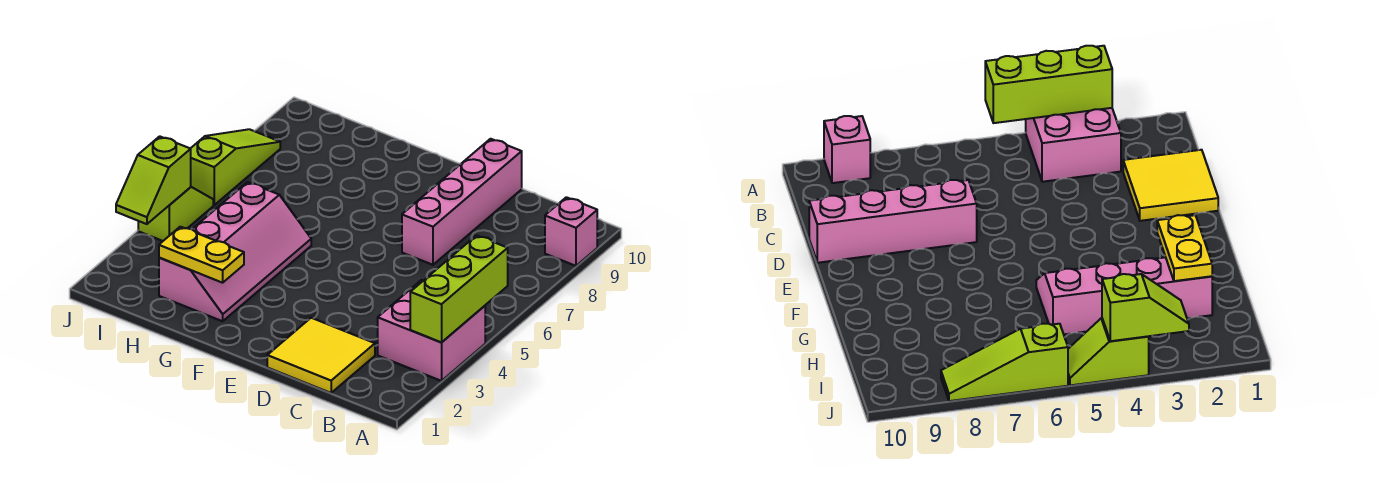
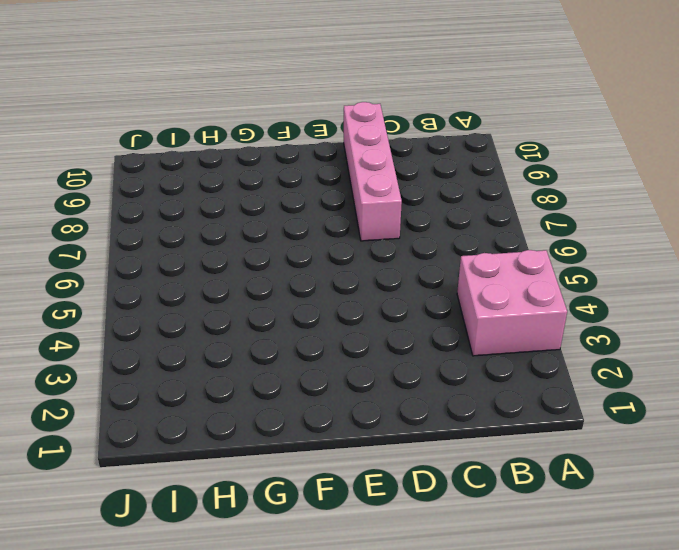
none -> pink 1x1 brick [545,197,597,266]
none -> yellow 2x2 tile [267,318,375,393]

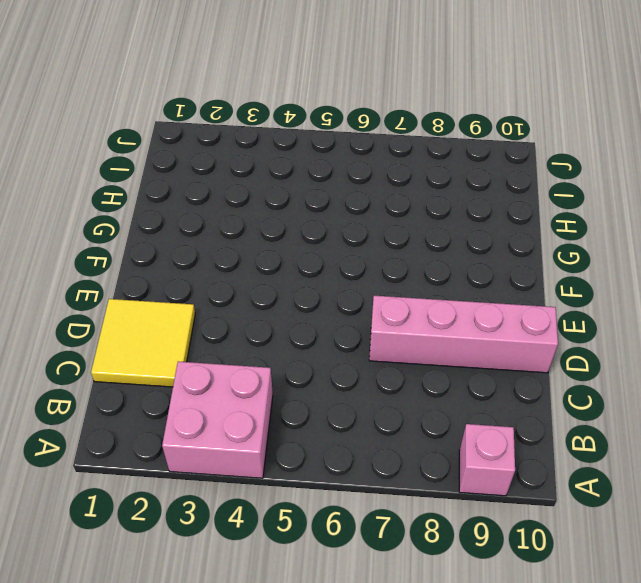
none -> pink 2x4 slope [159,182,311,321]
none -> lime 1x2 slope [138,187,213,241]

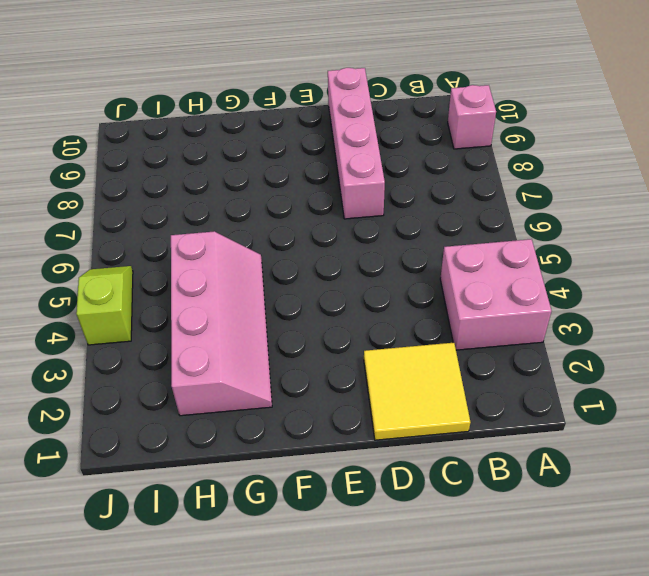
none -> lime 1x3 slope [190,129,280,205]
none -> lime 1x3 brick [410,235,508,343]

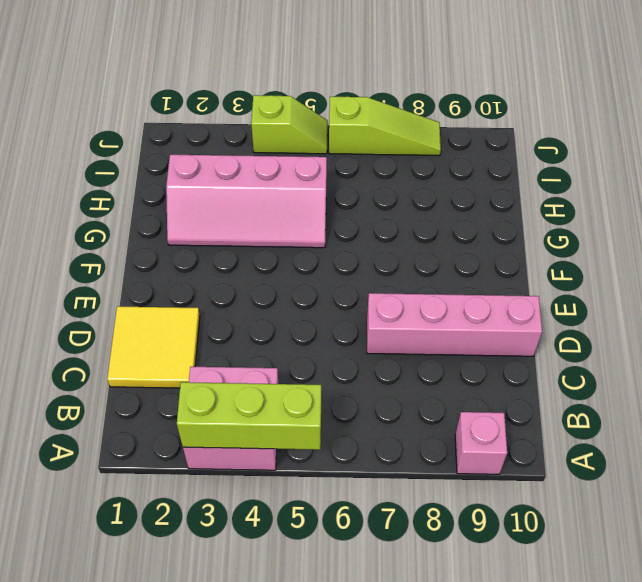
none -> yellow 1x2 plate [159,227,244,283]
none -> lime 1x2 slope [116,136,191,224]

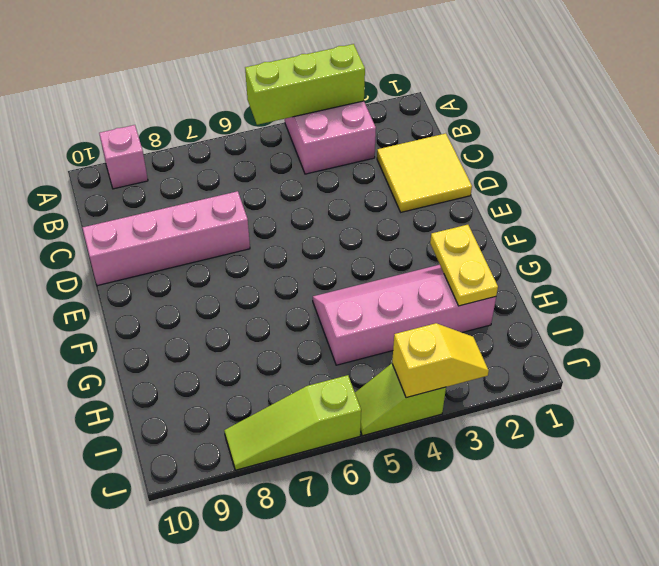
yellow 1x2 slope [392,323,489,398] -> lime 1x2 slope [116,136,191,224]

